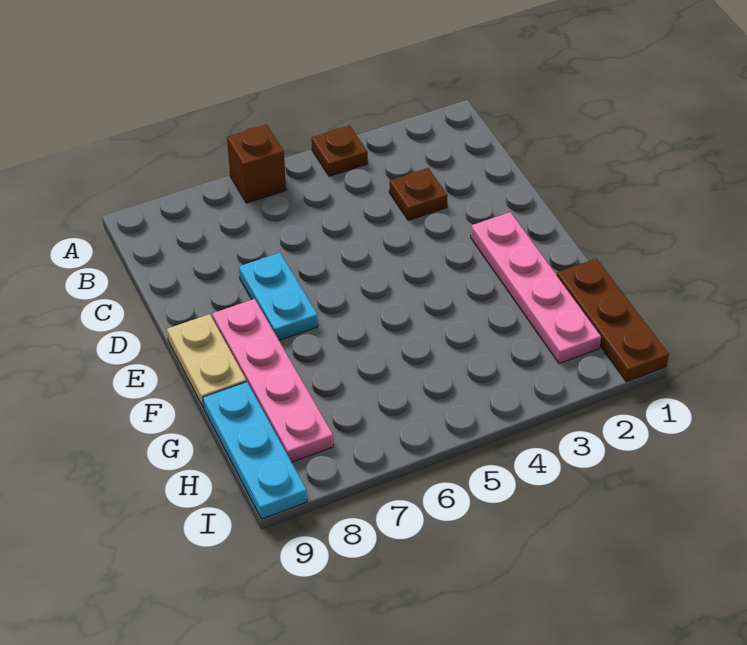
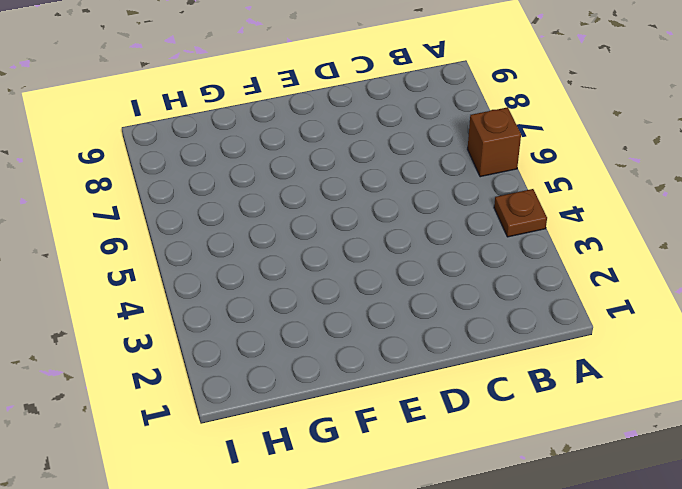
none -> brown 1x1 plate [389,168,448,221]
none -> cyan 1x2 plate [239,253,318,340]

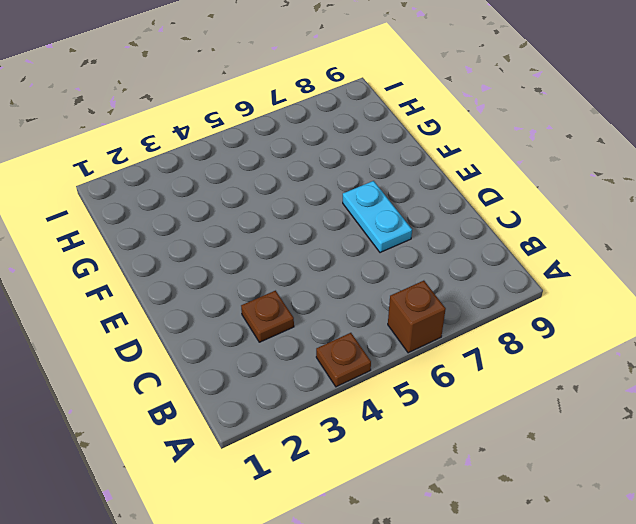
none -> pink 1x4 plate [471,212,601,364]
none -> pink 1x4 plate [212,299,333,462]

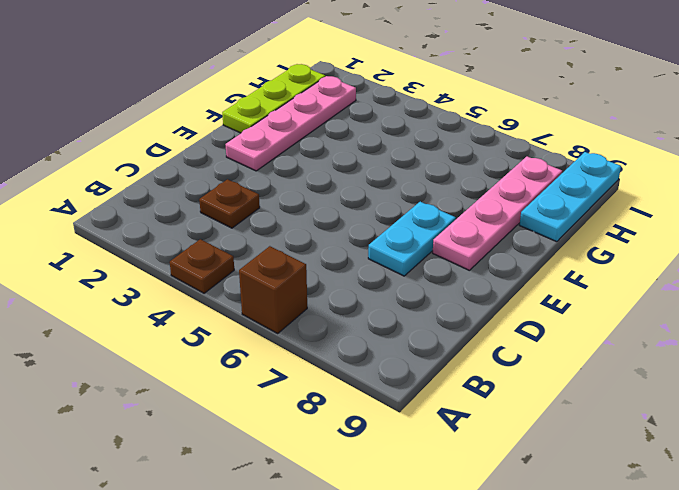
lime 1x3 plate [222,64,325,133] -> brown 1x3 plate [557,258,669,382]
none -> tan 1x2 plate [167,314,246,408]

